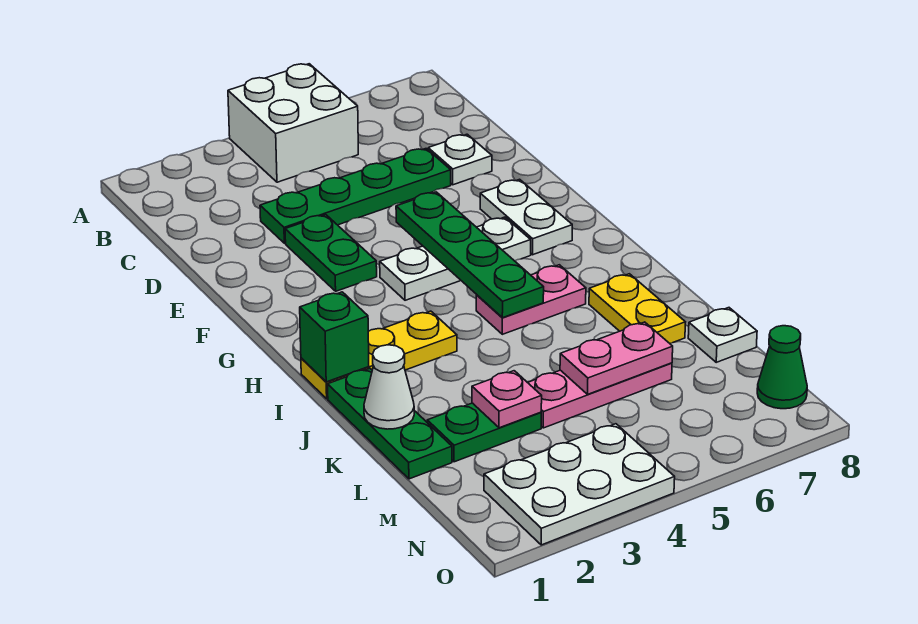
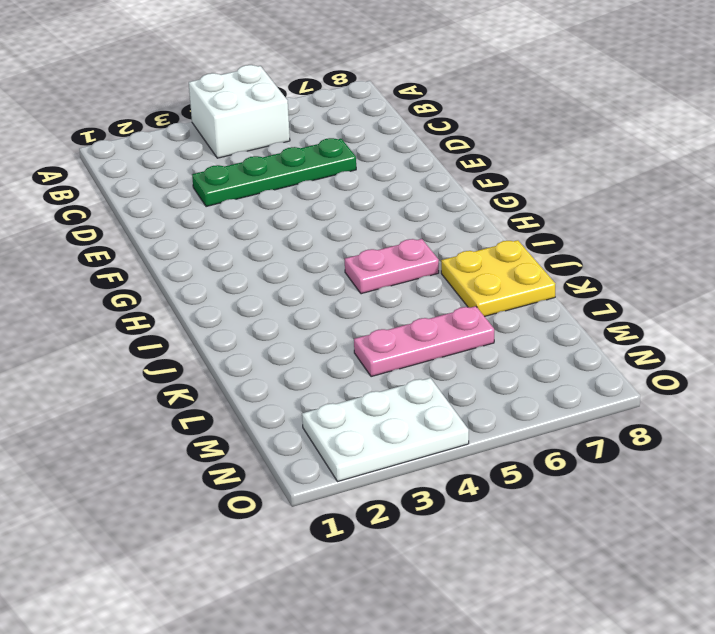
yellow 2x2 plate [441,240,555,317] -> yellow 1x2 plate [589,274,685,343]
none -> white 1x1 plate [428,134,492,185]
none -> green 1x2 plate [285,215,377,291]
none -> white 1x2 plate [480,179,572,255]

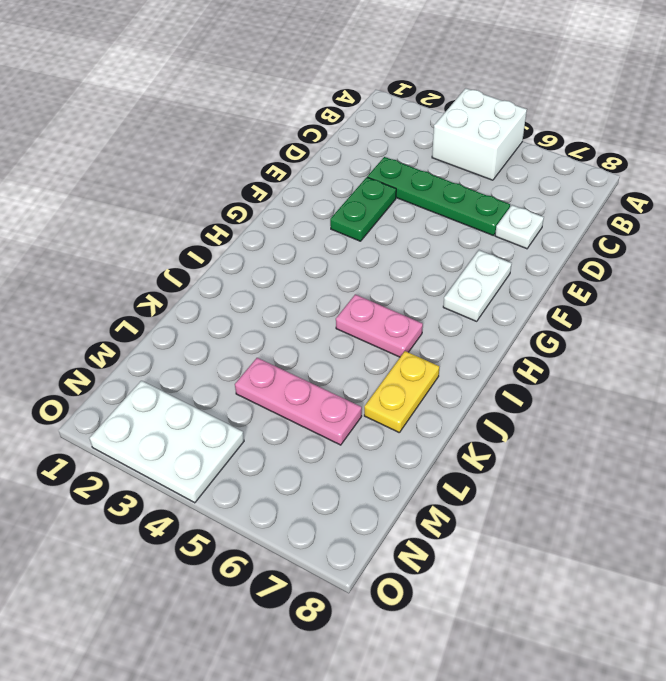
none -> white 1x3 plate [380,217,531,300]
none -> yellow 1x3 plate [301,311,457,399]
none -> green 1x3 plate [328,369,452,479]

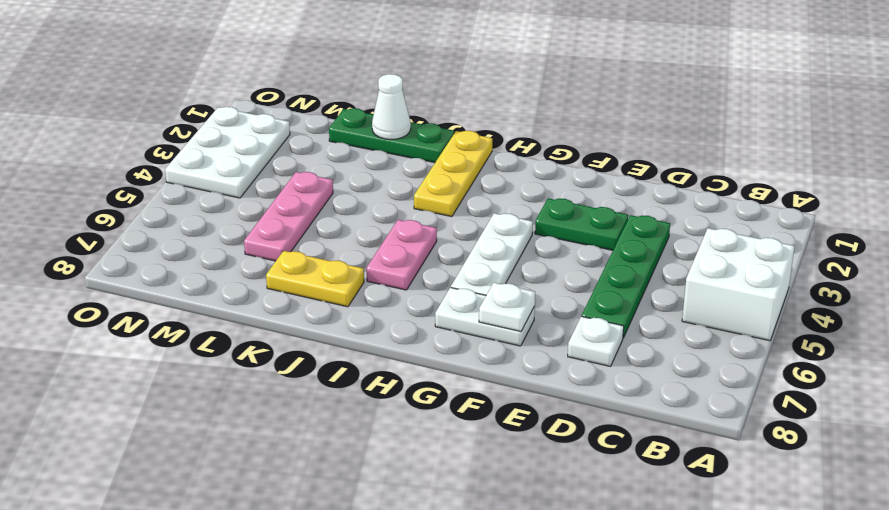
white 1x1 plate [479,283,535,331] -> white 1x1 plate moved to [688,308,757,362]
none -> green 1x2 plate [427,403,541,462]
none -> green 1x1 cone [757,326,807,409]
none -> green 1x4 plate [396,192,544,318]

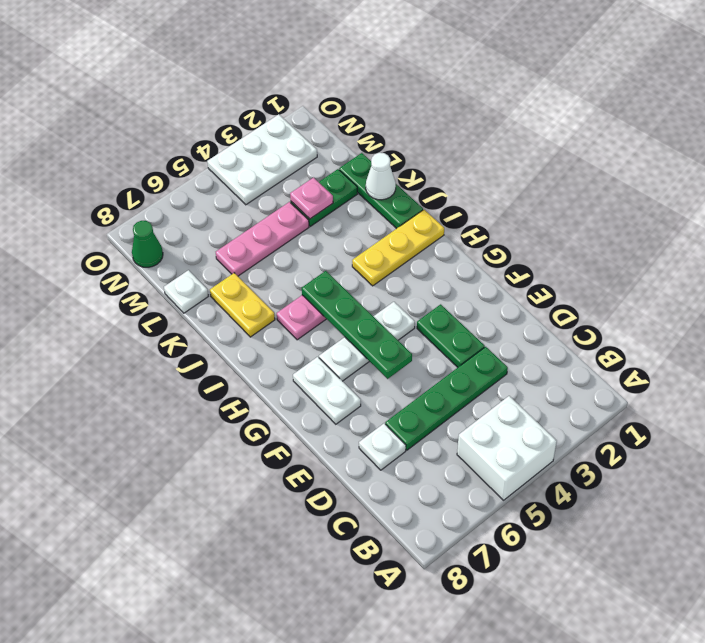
none -> green 1x1 brick [300,292,369,382]
none -> pink 1x2 plate [560,322,673,394]

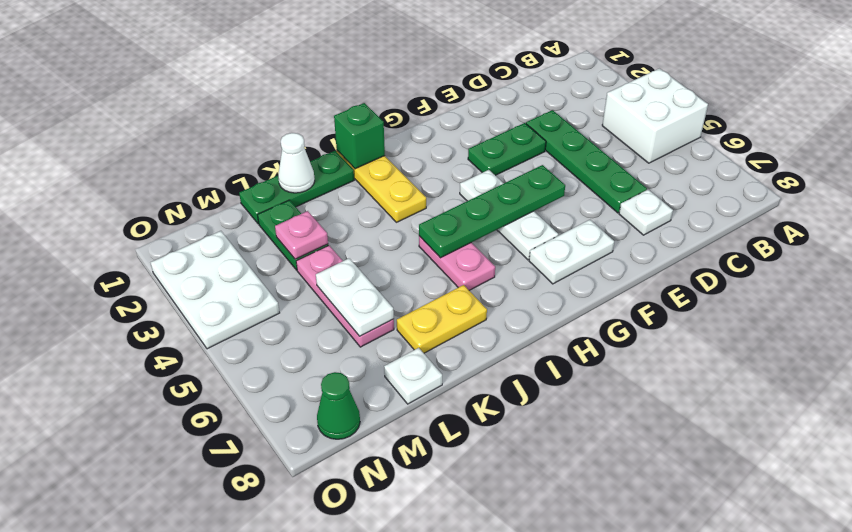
white 1x2 plate [316,258,394,336] -> pink 1x2 plate [560,322,673,394]

